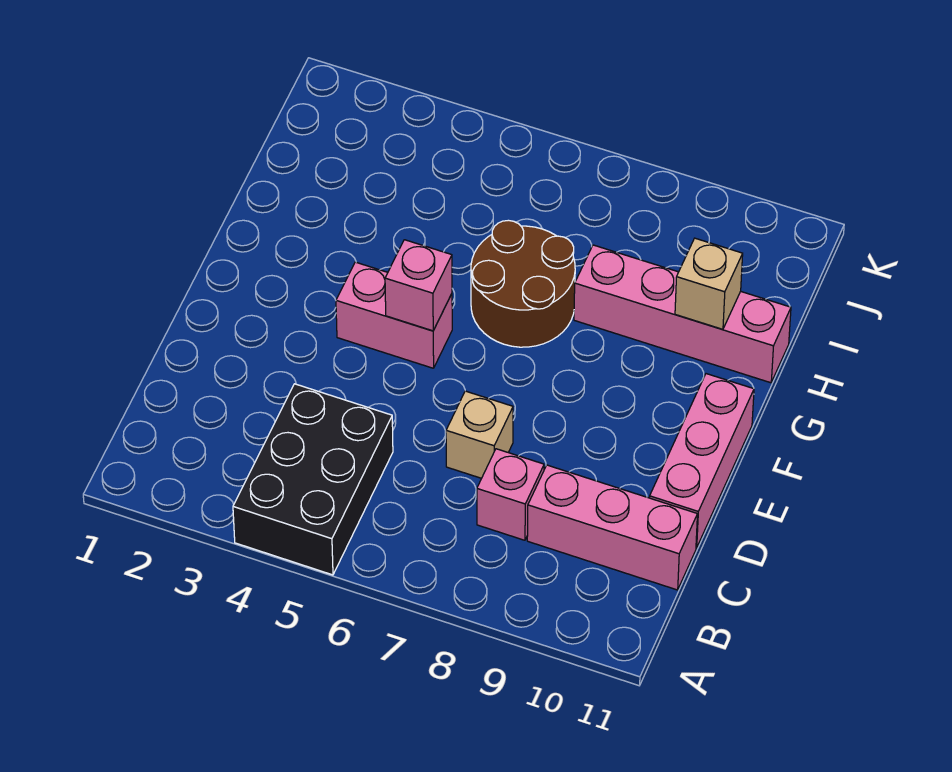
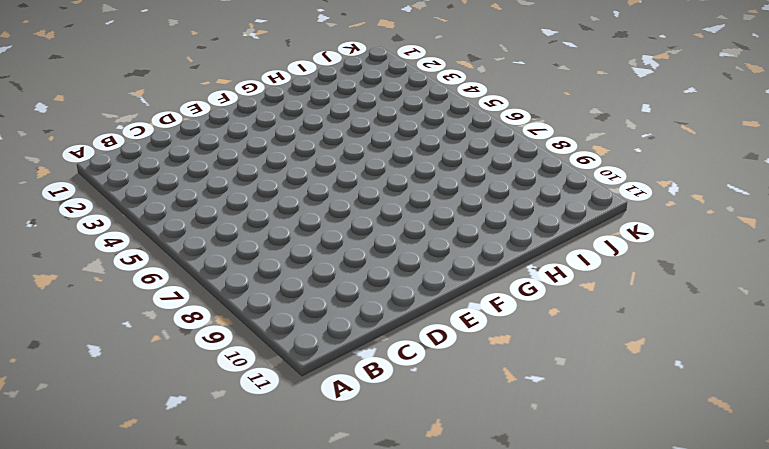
none -> black 2x3 brick [233,384,393,575]
none -> pink 1x1 brick [477,449,544,540]

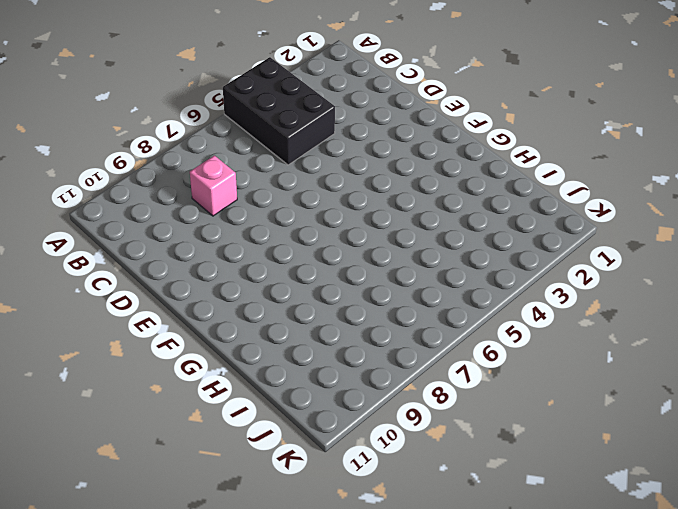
none -> pink 1x3 brick [527,465,697,590]
none -> tan 1x1 brick [446,391,513,478]

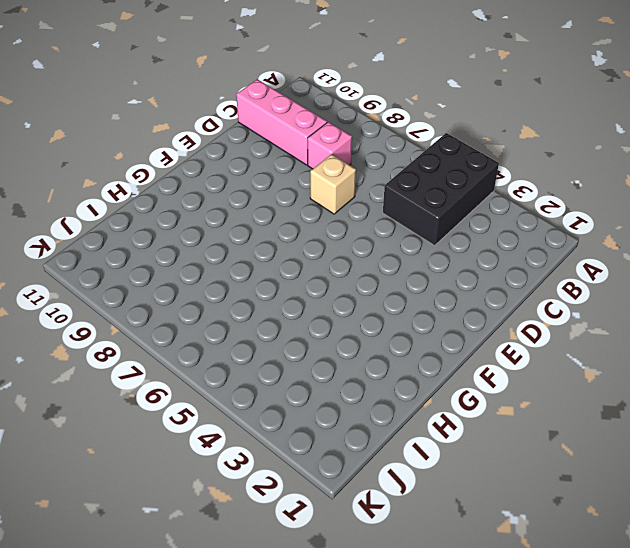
none -> pink 1x3 brick [650,374,754,548]
none -> pink 1x2 brick [336,262,452,368]

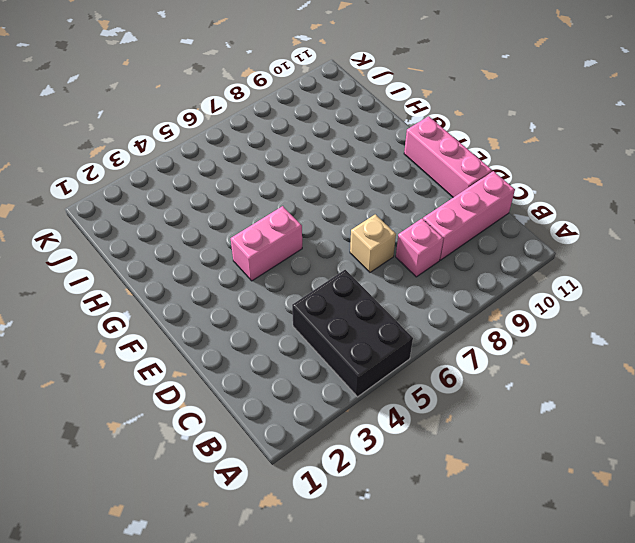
none -> brown 2x2 round brick [471,220,575,347]
none -> pink 1x4 brick [574,245,791,383]

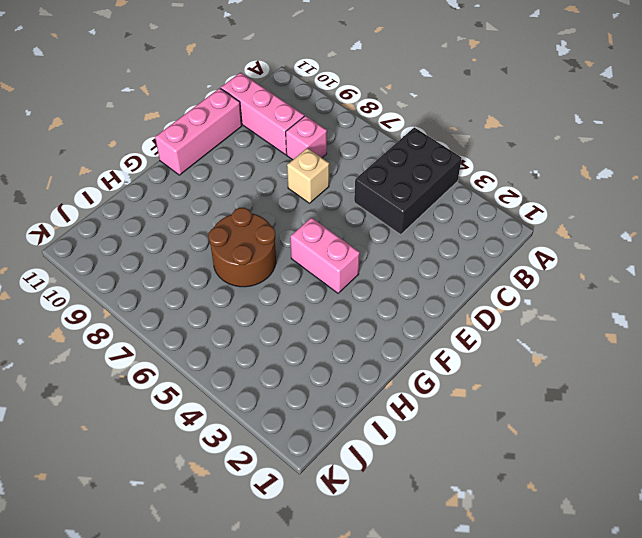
none -> pink 1x4 brick [574,245,791,383]
none -> pink 1x1 brick [385,240,452,331]

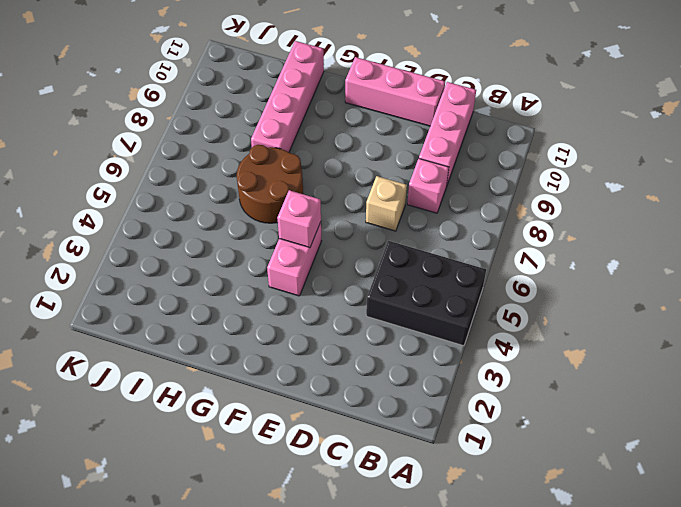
none -> tan 1x1 brick [675,238,743,329]

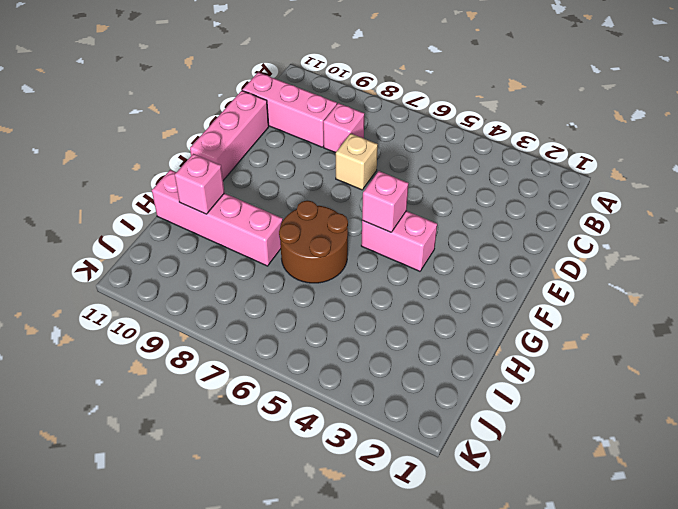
pink 1x1 brick [175,154,225,214] -> tan 1x1 brick [675,238,743,329]
none -> black 2x3 brick [233,384,393,575]

